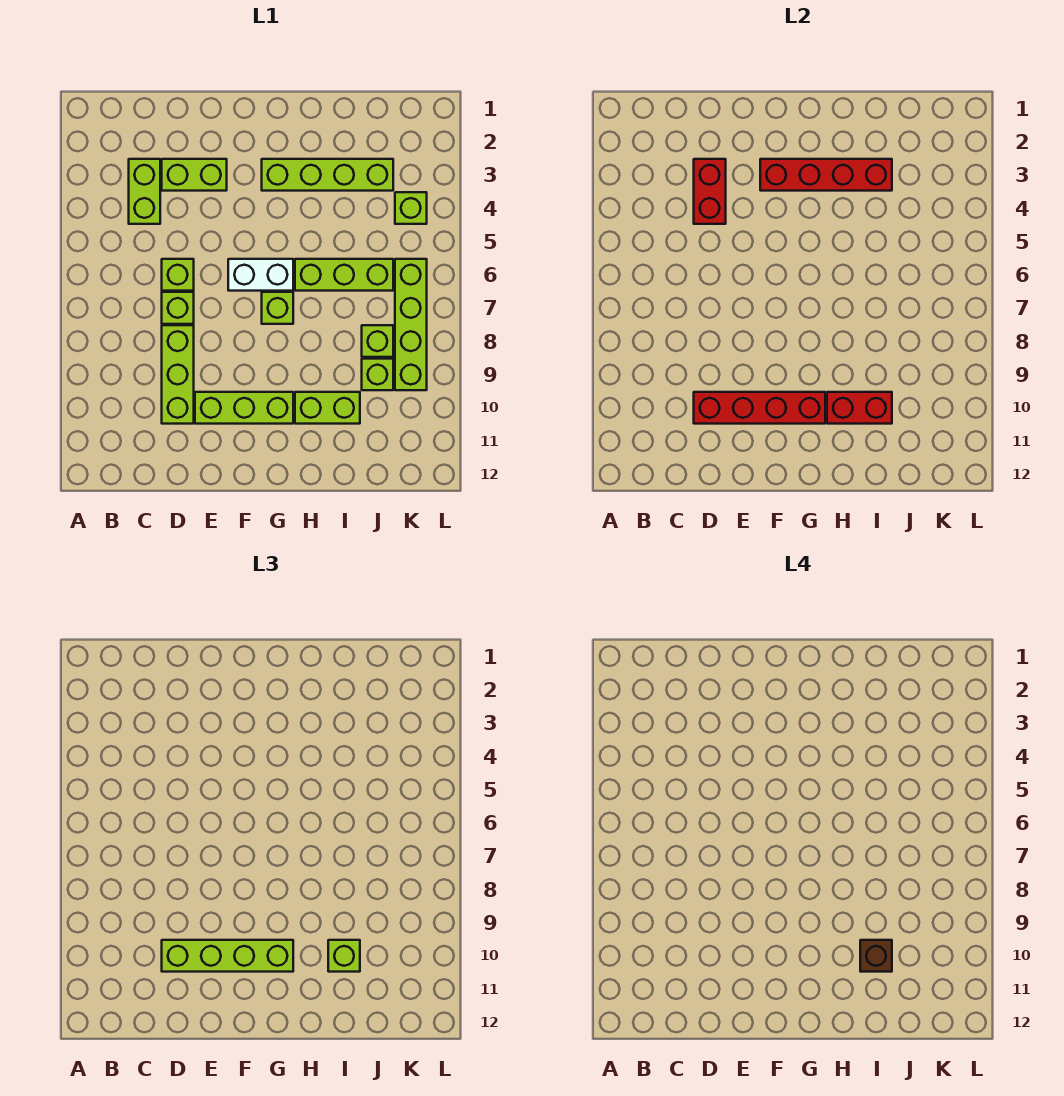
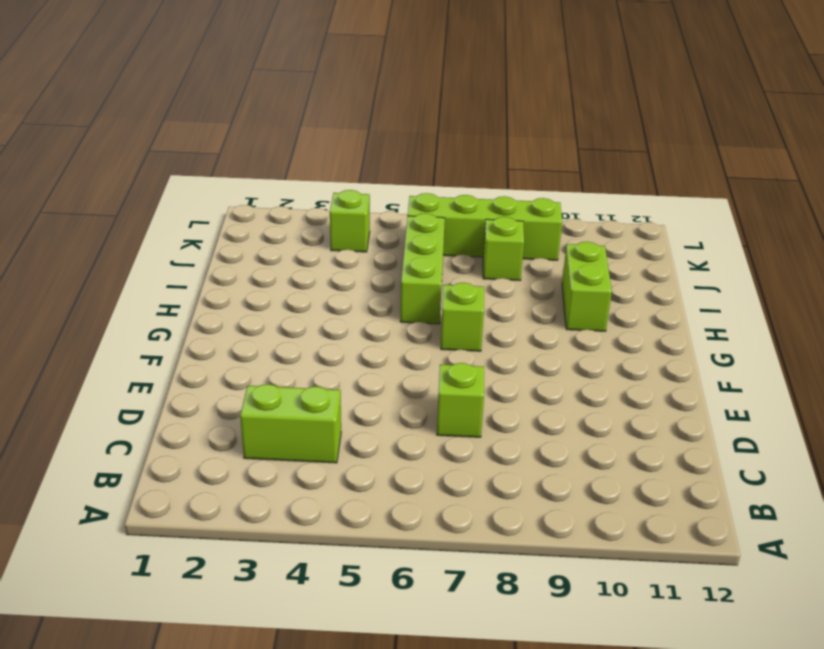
none -> lime 1x2 brick [162,159,227,191]
none -> lime 1x1 brick [162,259,194,291]
none -> lime 1x3 brick [162,325,194,424]

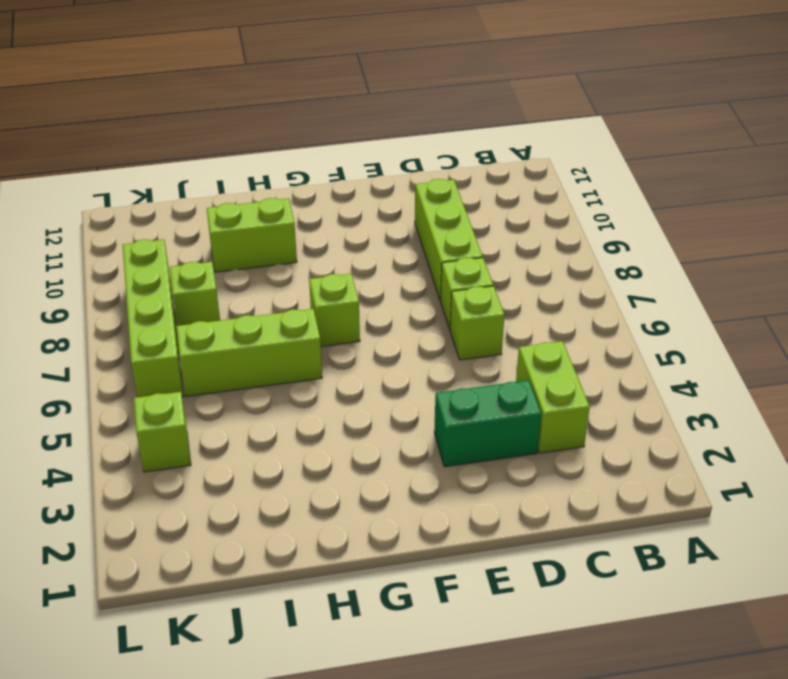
green 1x2 brick [434,380,541,467] -> lime 1x2 brick [162,159,227,191]
none -> lime 1x3 brick [195,392,293,424]
none -> white 1x2 brick [228,259,293,291]
none -> lime 1x4 brick [262,159,393,191]

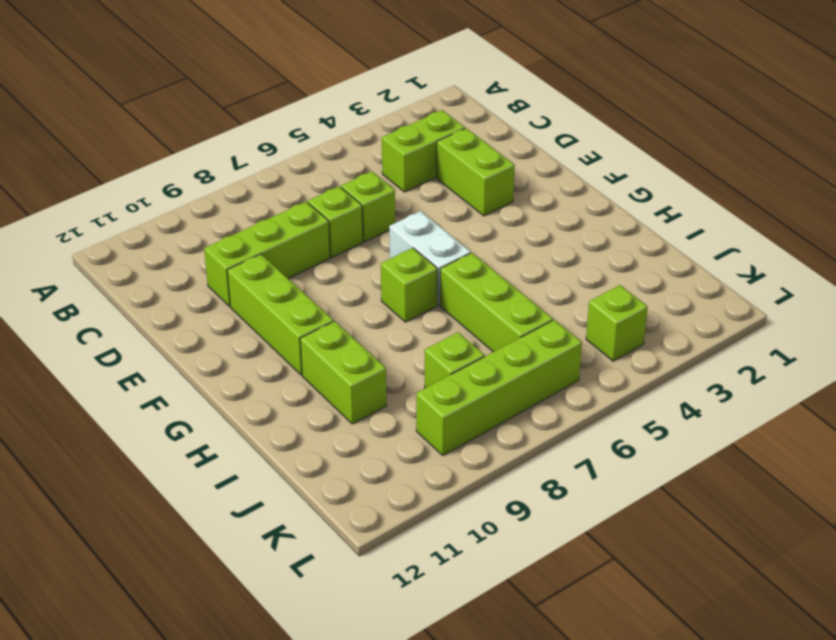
none -> lime 1x4 brick [262,159,393,191]
none -> lime 1x1 brick [362,359,393,390]
none -> red 1x2 brick [694,159,726,224]

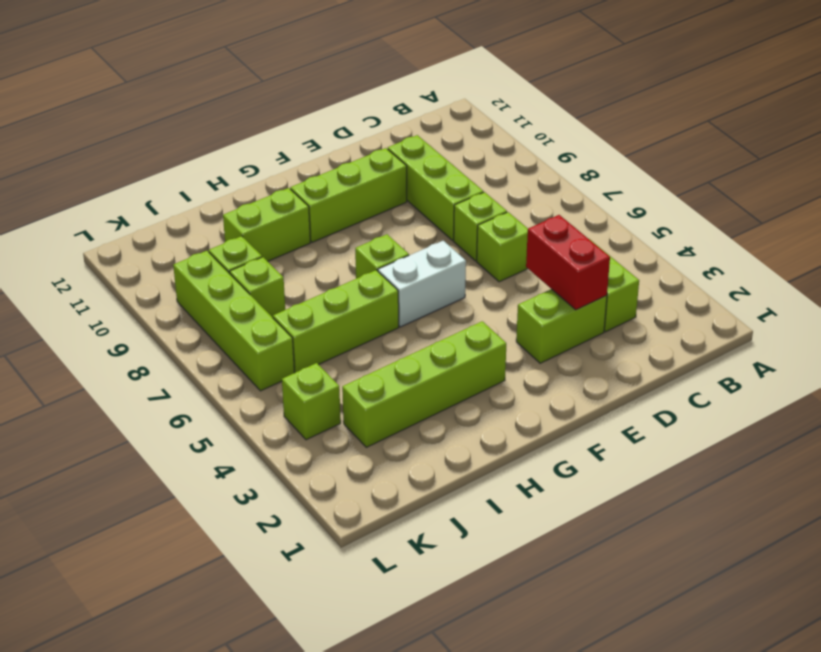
none -> red 1x4 brick [694,392,825,424]
none -> red 1x4 brick [760,159,892,191]
none -> red 1x2 brick [827,392,892,424]

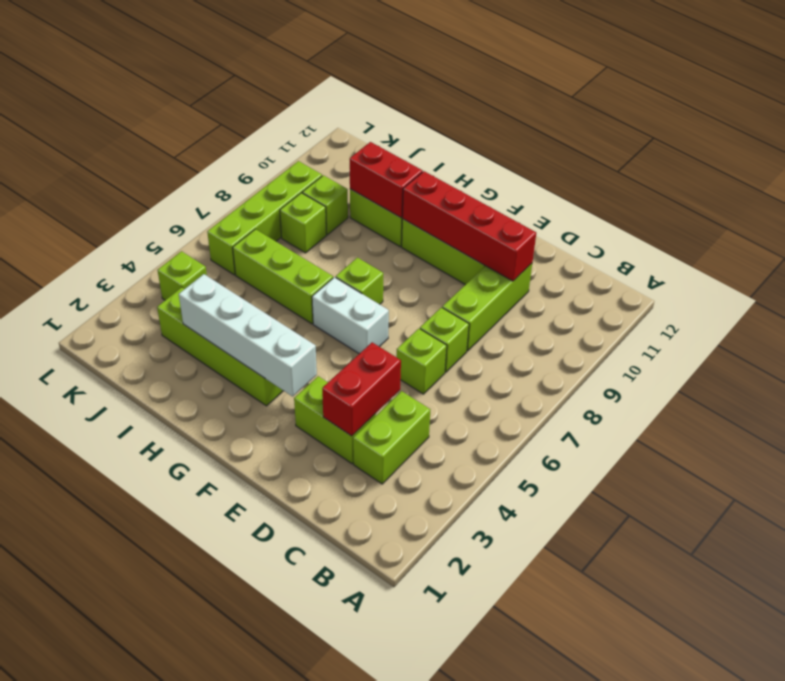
white 1x4 brick [179,274,317,396] -> red 1x4 brick [760,159,892,191]
none -> lime 1x4 brick [162,940,293,972]
none -> lime 1x1 brick [328,940,360,972]
none -> brown 1x1 brick [860,940,892,972]

